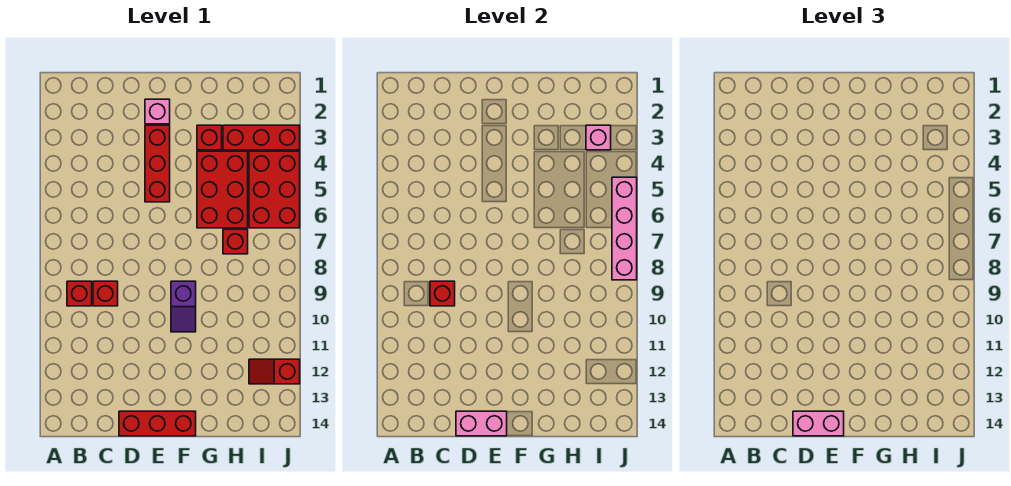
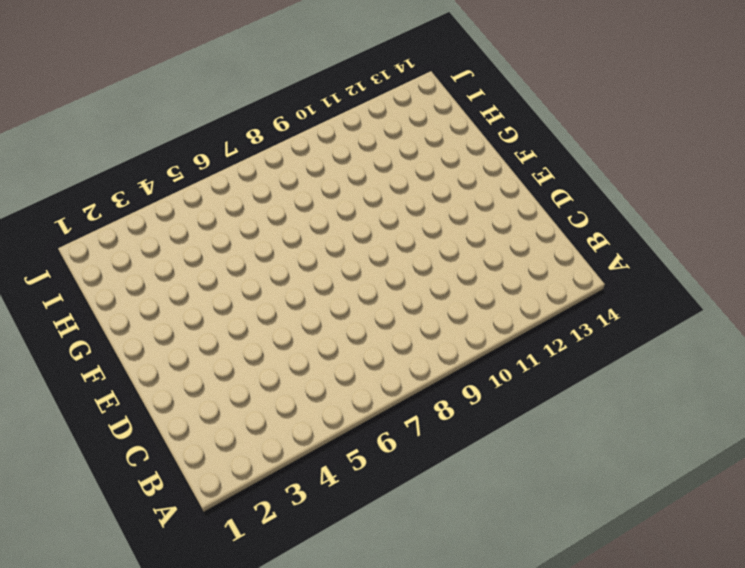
none -> red 1x1 brick [67,281,92,306]
none -> red 1x1 brick [93,281,118,306]
none -> red 1x3 brick [119,411,196,436]

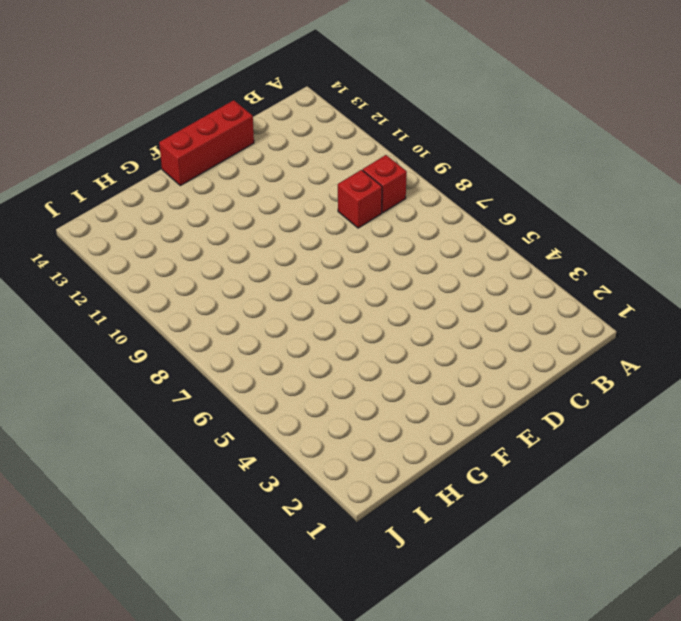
none -> pink 1x1 brick [145,99,170,124]
none -> red 1x3 brick [145,125,170,202]
none -> purple 1x2 slope [171,281,196,332]

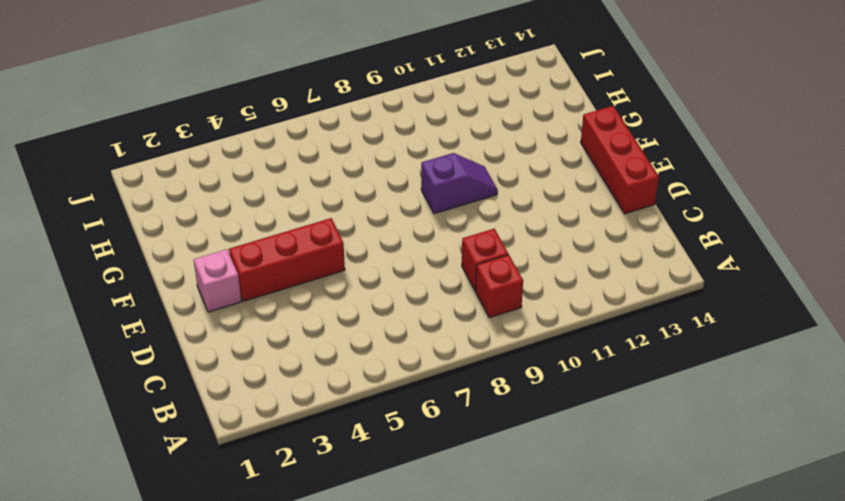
none -> red 1x1 brick [197,125,222,150]
none -> red 2x3 brick [197,151,248,228]
none -> red 1x3 brick [223,125,300,150]

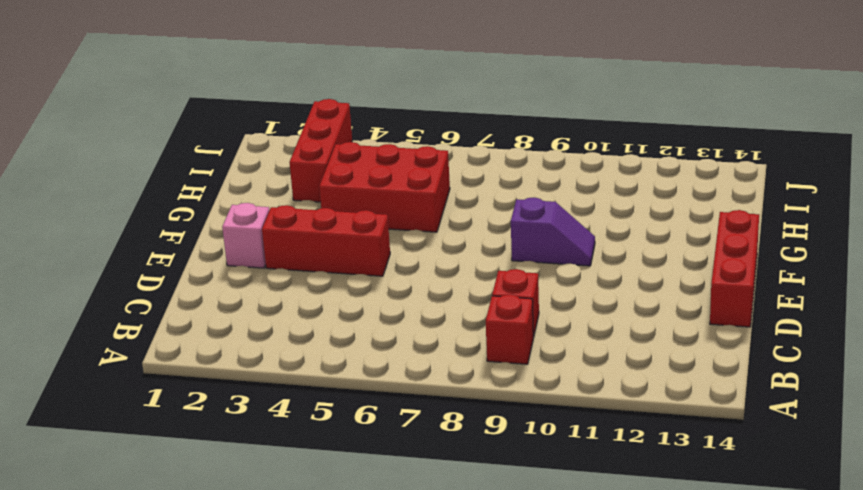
none -> red 1x1 brick [197,125,222,150]
none -> red 1x1 brick [223,229,248,254]
none -> red 2x3 brick [249,151,300,228]

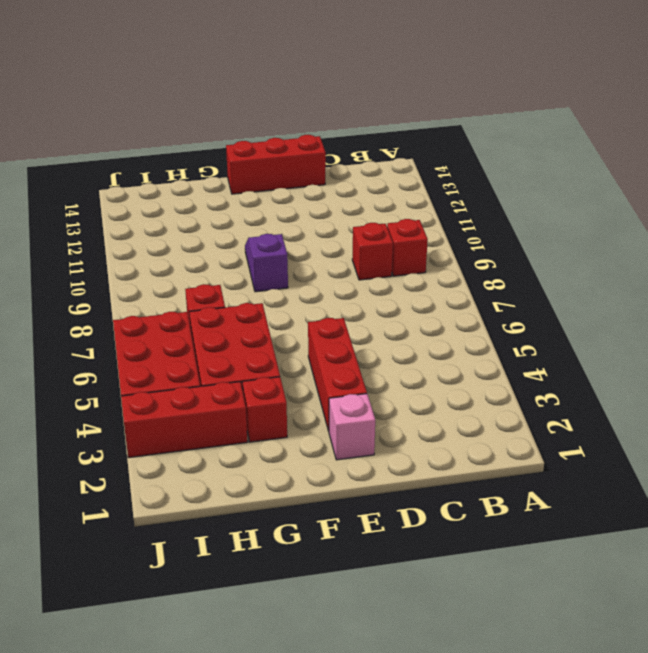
none -> red 1x2 slope [249,359,300,384]
none -> red 1x1 brick [430,281,455,306]
none -> pink 1x2 brick [456,411,507,436]

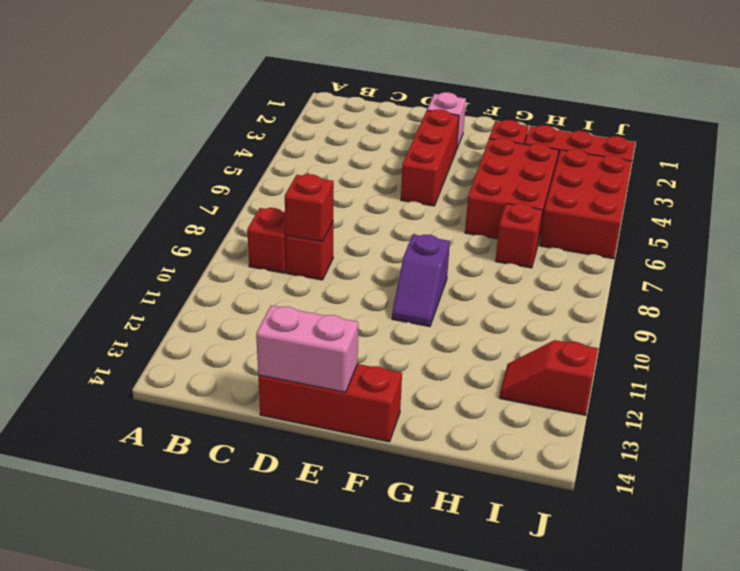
none -> pink 1x1 brick [586,125,611,150]
none -> pink 1x4 brick [612,177,637,280]
none -> pink 1x2 brick [793,411,844,436]

